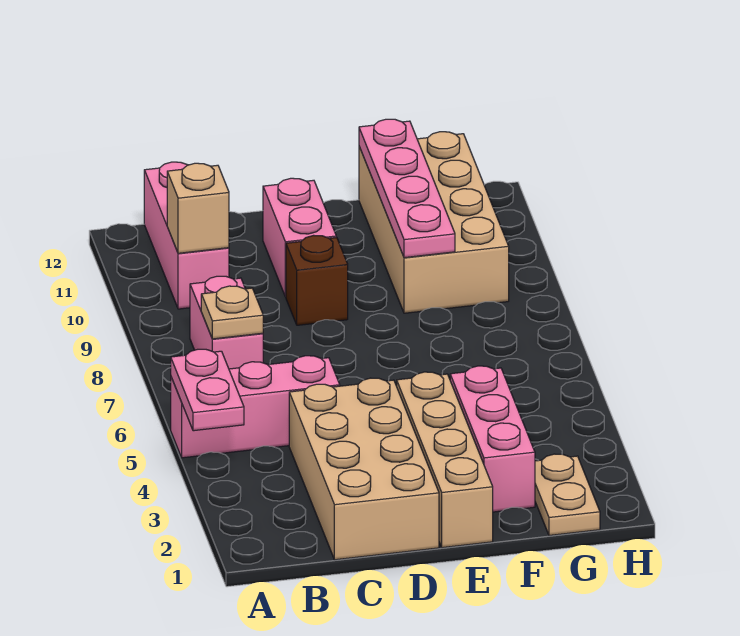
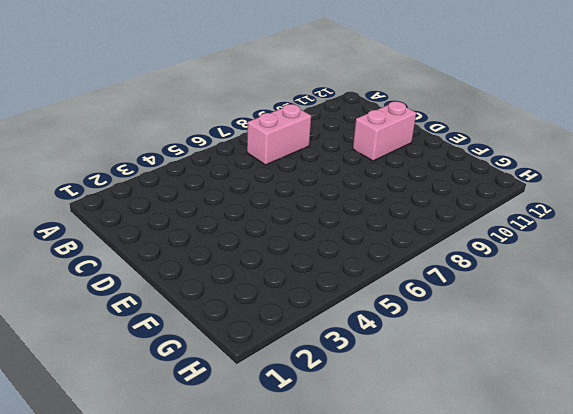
none -> pink 1x3 brick [171,356,340,458]
none -> pink 1x3 brick [144,162,229,309]
none -> tan 2x4 brick [289,378,439,560]

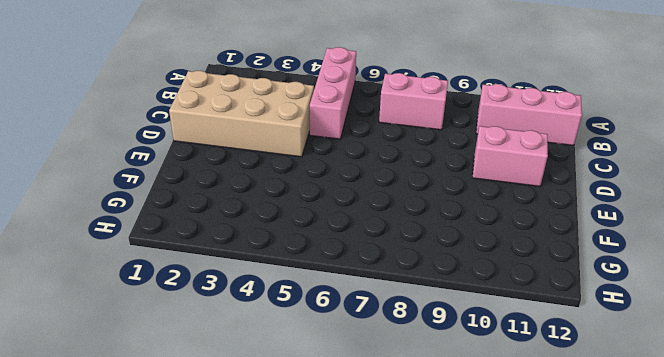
none -> brown 1x1 brick [286,235,348,325]
none -> tan 1x4 brick [397,372,493,548]
none -> pink 1x3 brick [450,366,535,512]

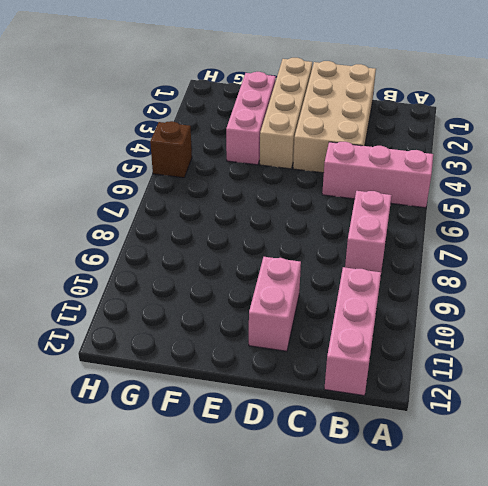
brown 1x1 brick [150,121,192,178] -> brown 1x1 brick moved to [286,235,348,325]
none -> tan 2x4 brick [359,132,509,313]
none -> tan 1x2 plate [535,454,600,536]
none -> pink 1x2 plate [171,349,244,431]

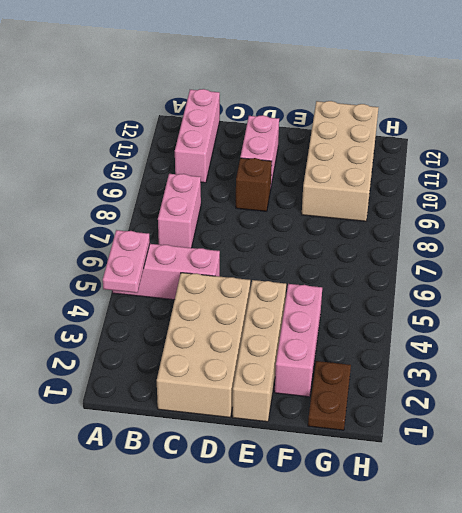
brown 1x2 plate [308,361,351,430] -> tan 1x2 plate [535,454,600,536]
none -> tan 1x1 plate [201,286,263,339]
none -> tan 1x1 brick [167,163,229,253]
none -> pink 1x4 plate [359,119,455,258]

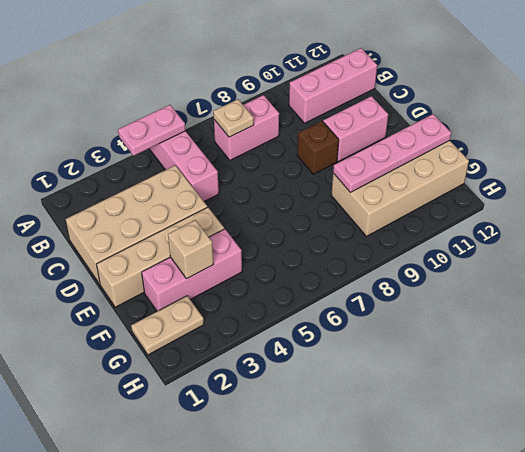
tan 1x1 brick [168,220,214,279] -> tan 1x1 brick moved to [167,163,229,253]

